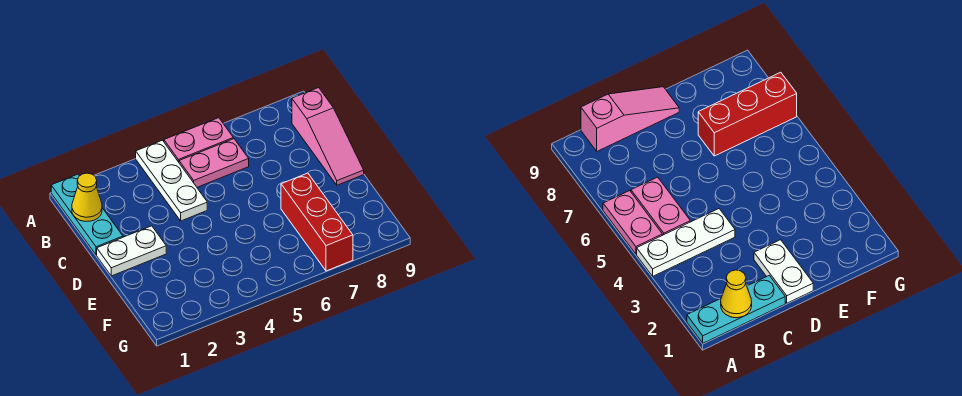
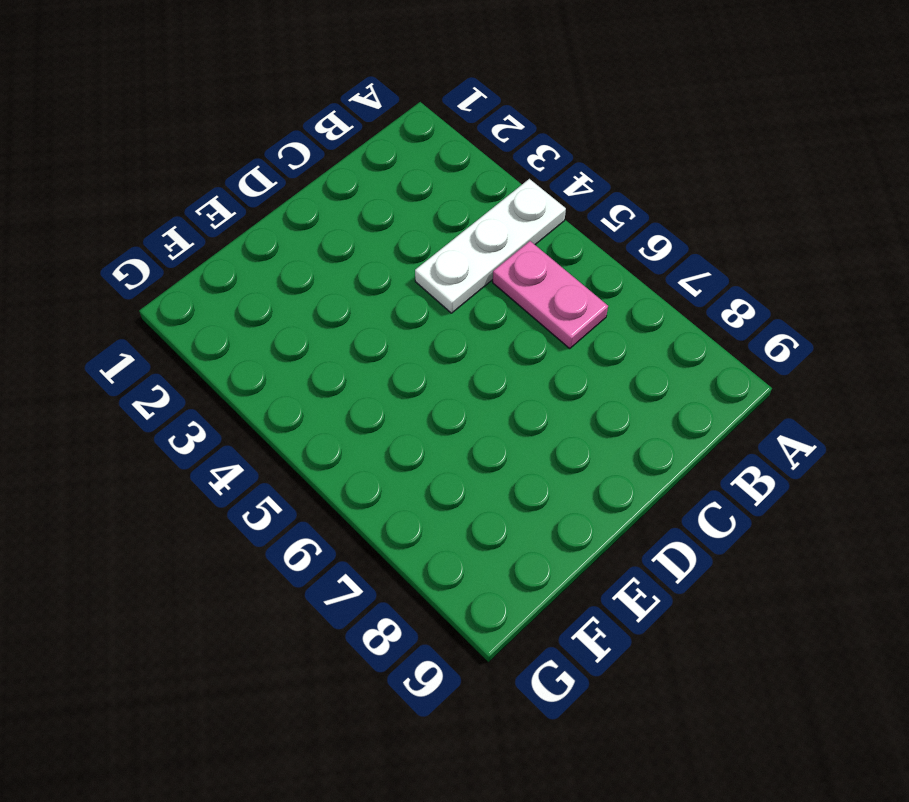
none -> cyan 1x3 plate [51,174,123,255]
none -> pink 1x2 plate [164,118,233,162]

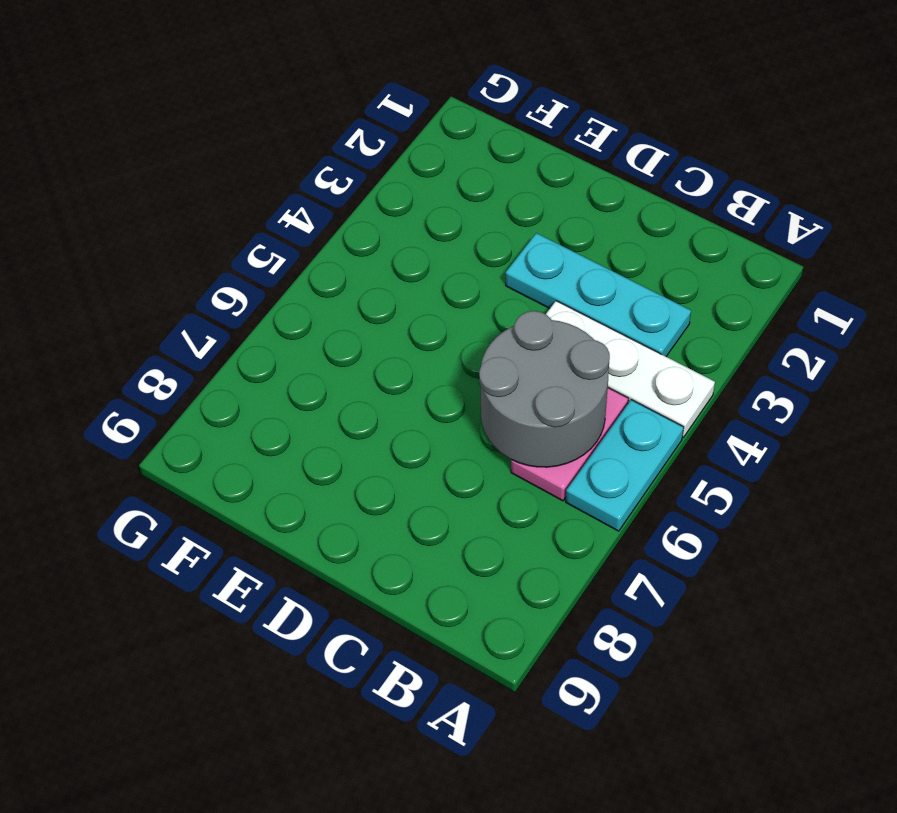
cyan 1x2 plate [566,400,684,531] -> pink 1x2 plate [164,118,233,162]
cyan 1x3 plate [506,233,691,356] -> cyan 1x3 plate moved to [51,174,123,255]
grey 2x2 round brick [479,311,610,467] -> none
none -> pink 1x3 slope [292,88,364,185]
none -> white 1x2 plate [97,226,166,276]

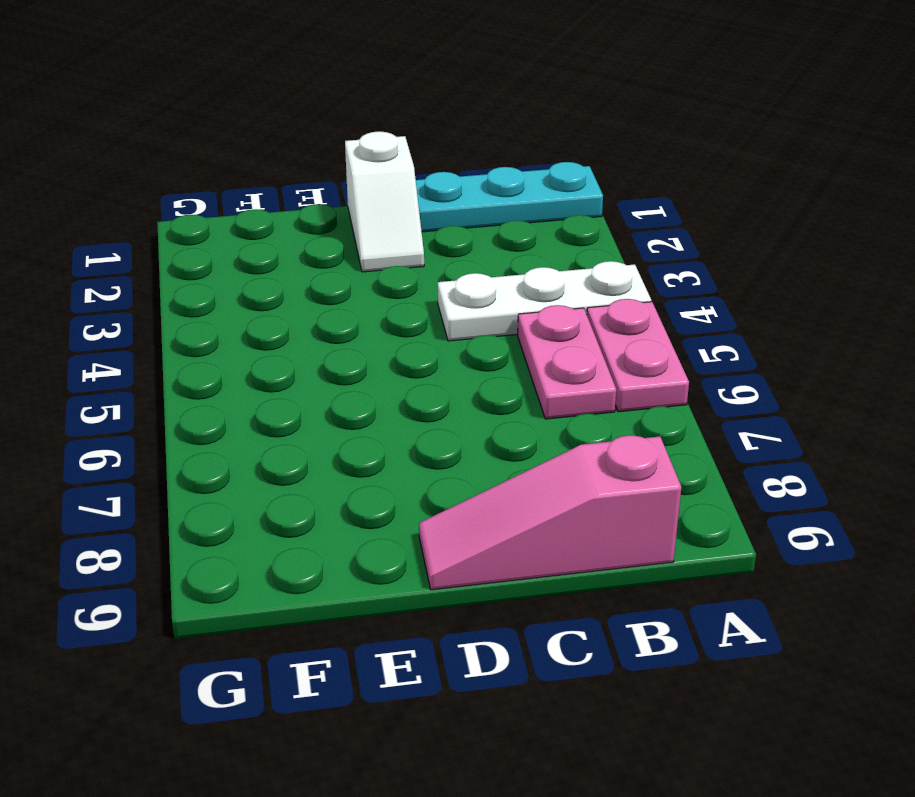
white 1x2 slope [345,131,424,272] -> white 1x2 plate [97,226,166,276]
none -> red 1x3 brick [281,173,353,271]
none -> yellow 1x1 cone [72,173,102,221]

